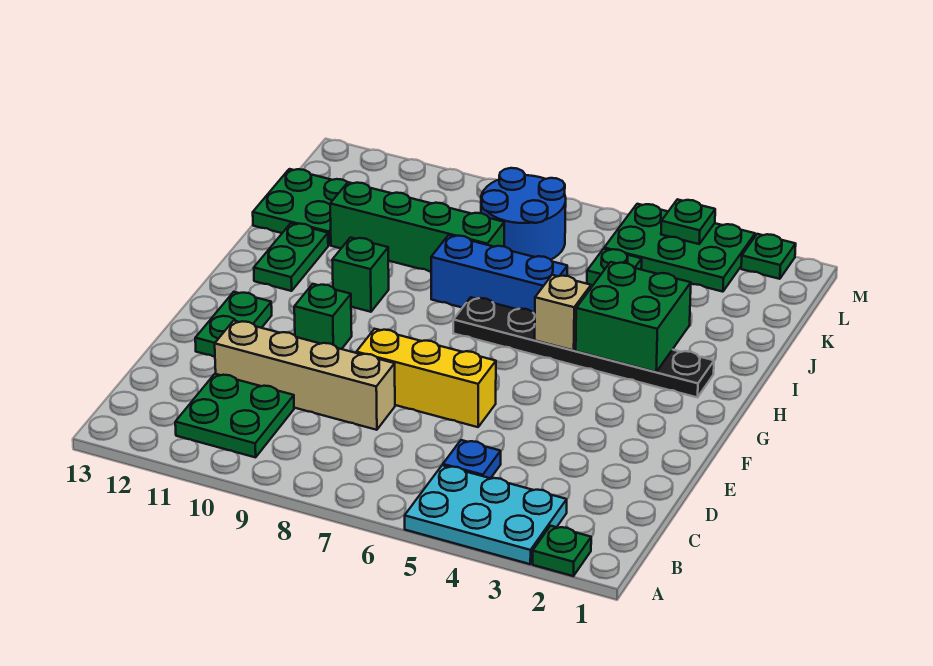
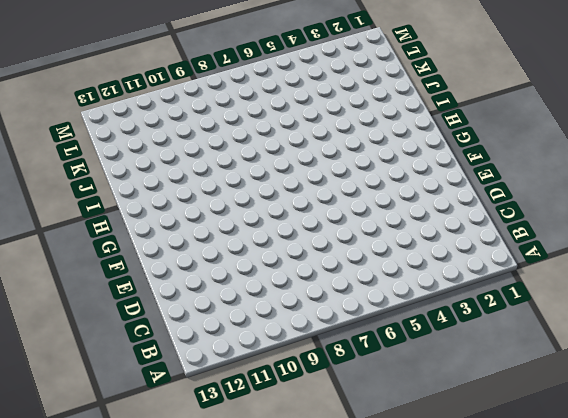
none -> green 1x1 plate [533,526,591,576]
none -> cyan 2x3 plate [405,465,567,564]
none -> green 2x2 plate [175,374,294,457]

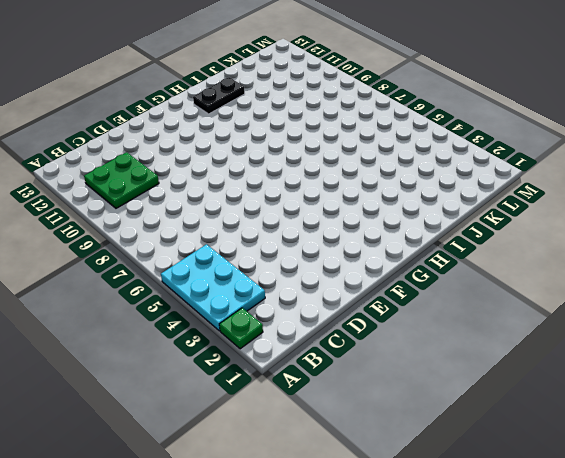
black 1x2 plate [193,77,245,114] -> green 1x2 plate [254,223,328,291]
none -> blue 1x1 plate [443,440,501,478]
none -> tan 1x4 brick [215,321,395,430]
none -> yellow 1x3 brick [356,329,496,427]

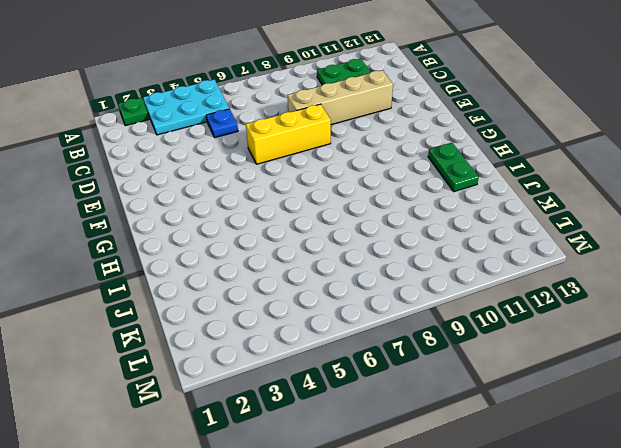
none -> green 1x2 plate [195,292,272,357]
none -> green 1x1 brick [294,284,352,349]
none -> black 1x6 plate [453,297,714,397]

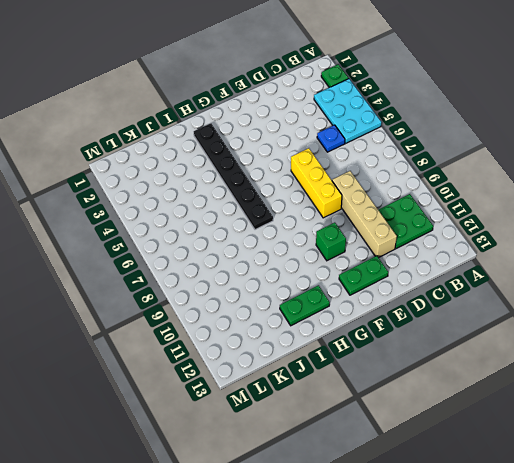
none -> green 1x1 brick [332,238,389,312]
none -> blue 1x3 brick [431,235,567,314]
none -> green 1x4 brick [330,182,504,272]

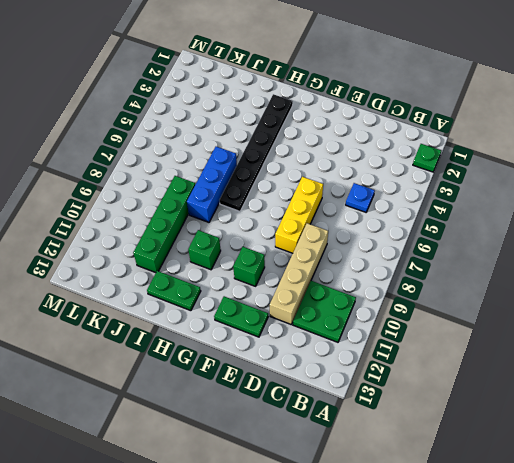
none -> cyan 2x3 plate [405,465,567,564]
none -> green 2x2 plate [253,169,348,245]
none -> green 1x1 plate [587,249,642,286]

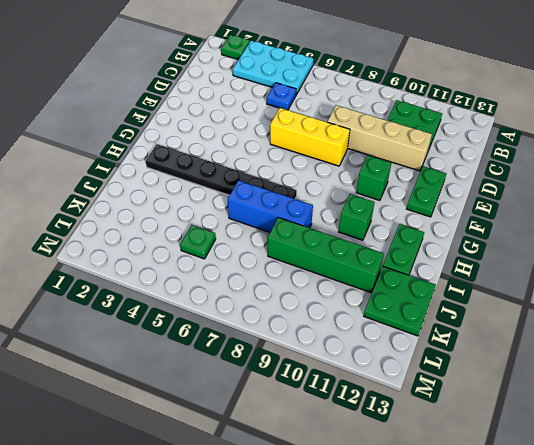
none -> blue 2x2 round brick [481,168,566,259]
none -> green 2x3 plate [604,204,755,292]
none -> green 1x1 plate [741,234,796,279]

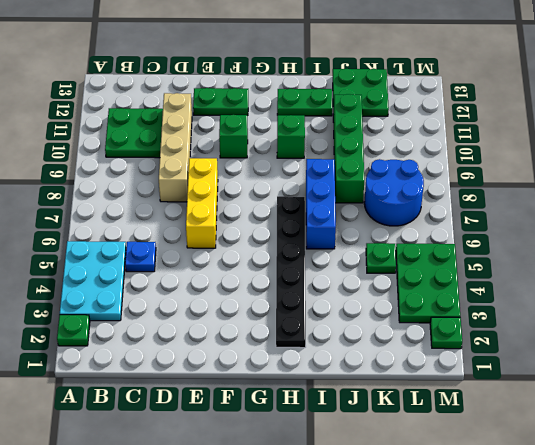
none -> green 2x2 brick [576,262,691,372]
none -> tan 1x1 brick [535,275,591,350]
none -> green 1x1 plate [661,199,715,244]

